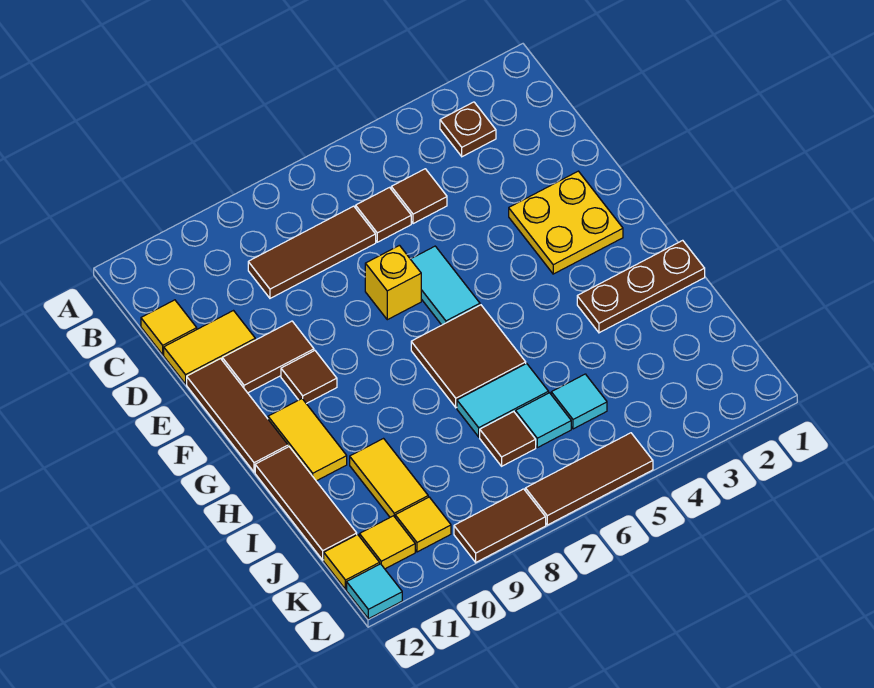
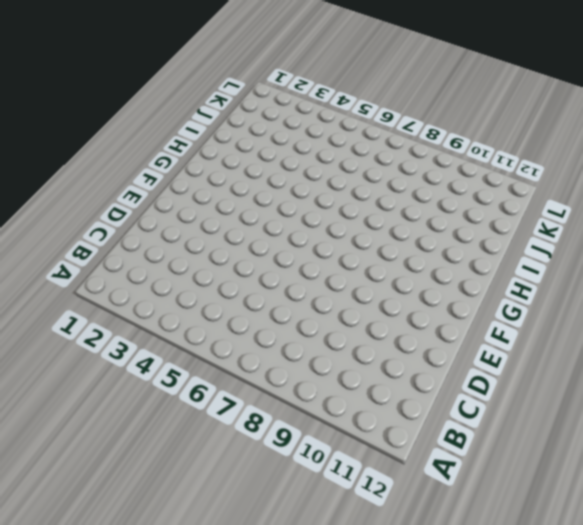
none -> brown 1x1 plate [440,102,496,157]
none -> brown 1x1 tile [391,169,447,224]
none -> brown 1x1 tile [356,188,411,242]

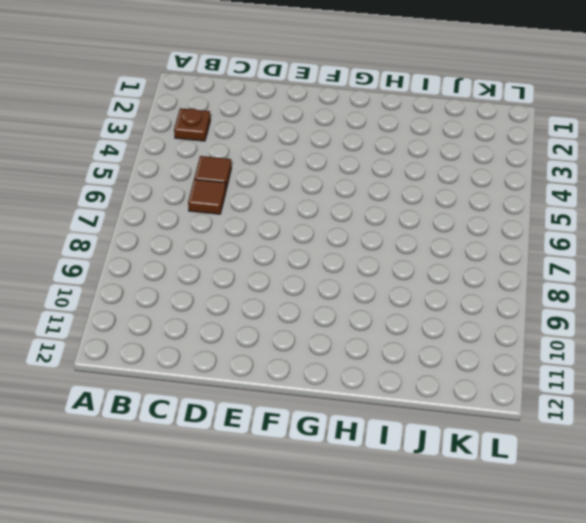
none -> brown 1x3 tile [248,206,376,298]
none -> yellow 1x1 tile [141,300,197,355]
none -> yellow 1x2 tile [164,311,255,384]

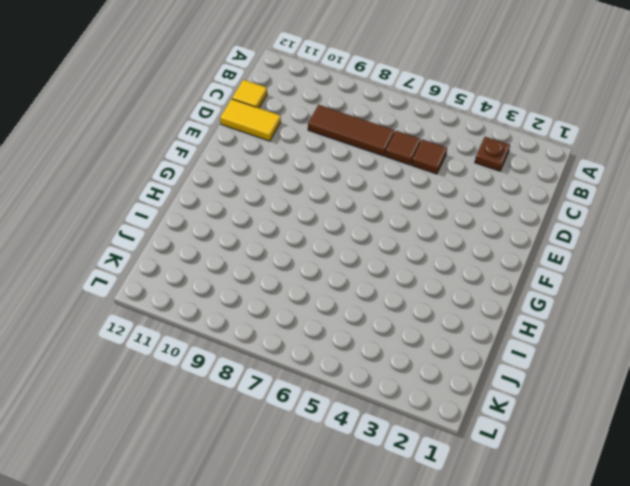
none -> yellow 2x2 plate [509,171,623,274]
none -> cyan 1x2 tile [411,246,480,325]
none -> yellow 1x1 brick [365,245,421,320]

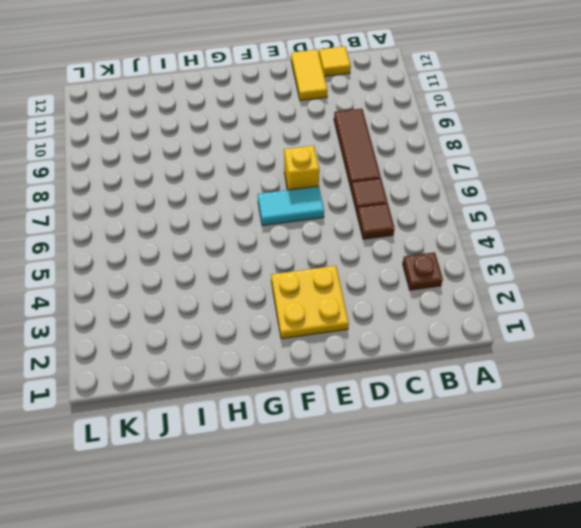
none -> brown 1x2 tile [222,321,314,393]
none -> brown 1x3 tile [187,359,288,472]
none -> brown 1x1 tile [281,351,337,404]

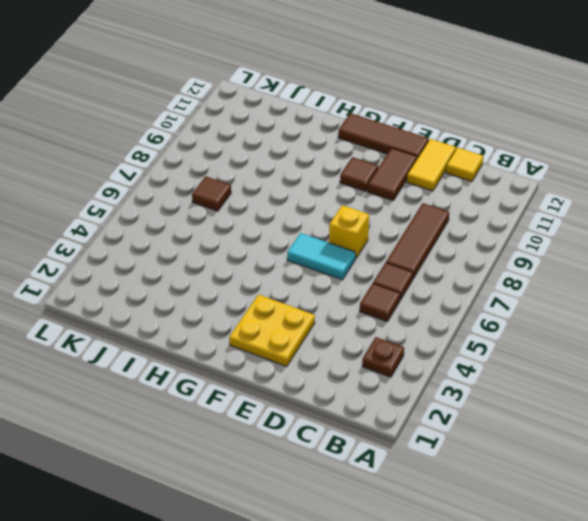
none -> brown 2x2 tile [411,305,526,408]
none -> yellow 1x2 tile [268,399,347,481]
none -> brown 1x3 plate [577,240,705,333]

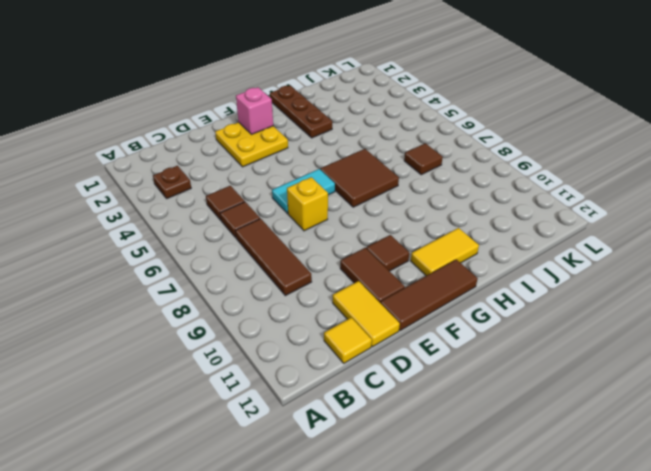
pink 1x1 brick [236,87,273,134] -> none
none -> brown 1x3 tile [255,447,357,560]
none -> cyan 1x2 tile [457,363,549,437]
none -> yellow 1x2 tile [350,439,428,517]

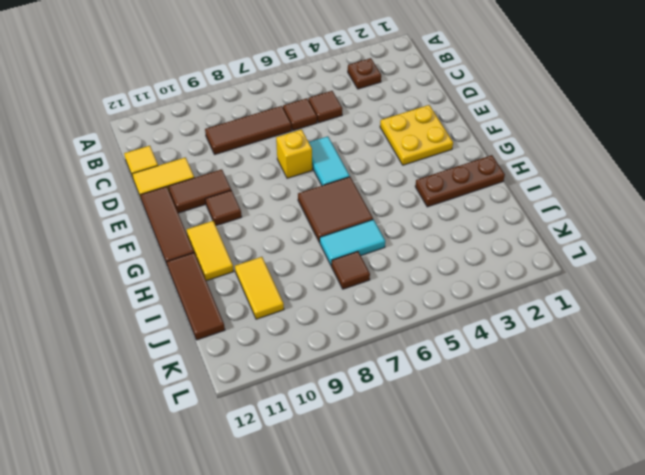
none -> cyan 1x1 tile [551,374,607,429]
none -> cyan 1x1 tile [516,393,571,448]
none -> yellow 1x1 tile [395,497,451,552]

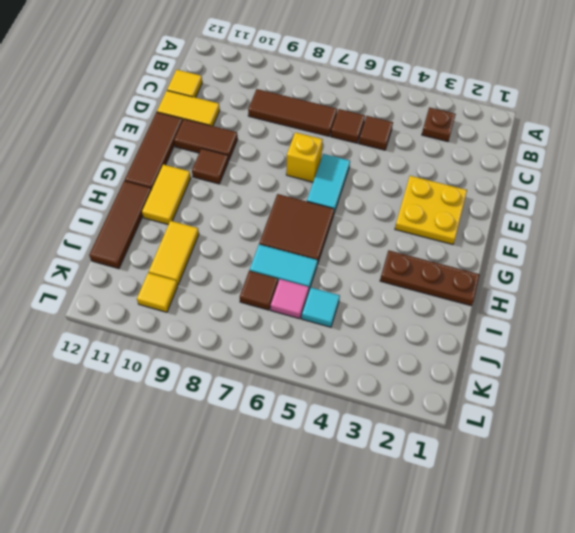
pink 1x1 tile [270,279,309,319] -> cyan 1x1 tile [516,393,571,448]
none -> yellow 1x1 tile [360,516,415,569]
none -> yellow 1x1 tile [324,535,380,589]
none -> brown 1x3 tile [525,433,653,525]

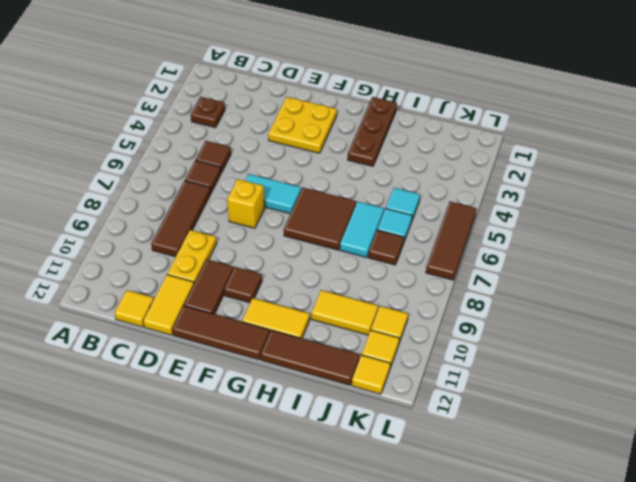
yellow 1x2 plate [167,230,217,283] -> none
none -> brown 1x2 tile [454,489,546,562]
none -> cyan 1x1 tile [347,564,402,619]

